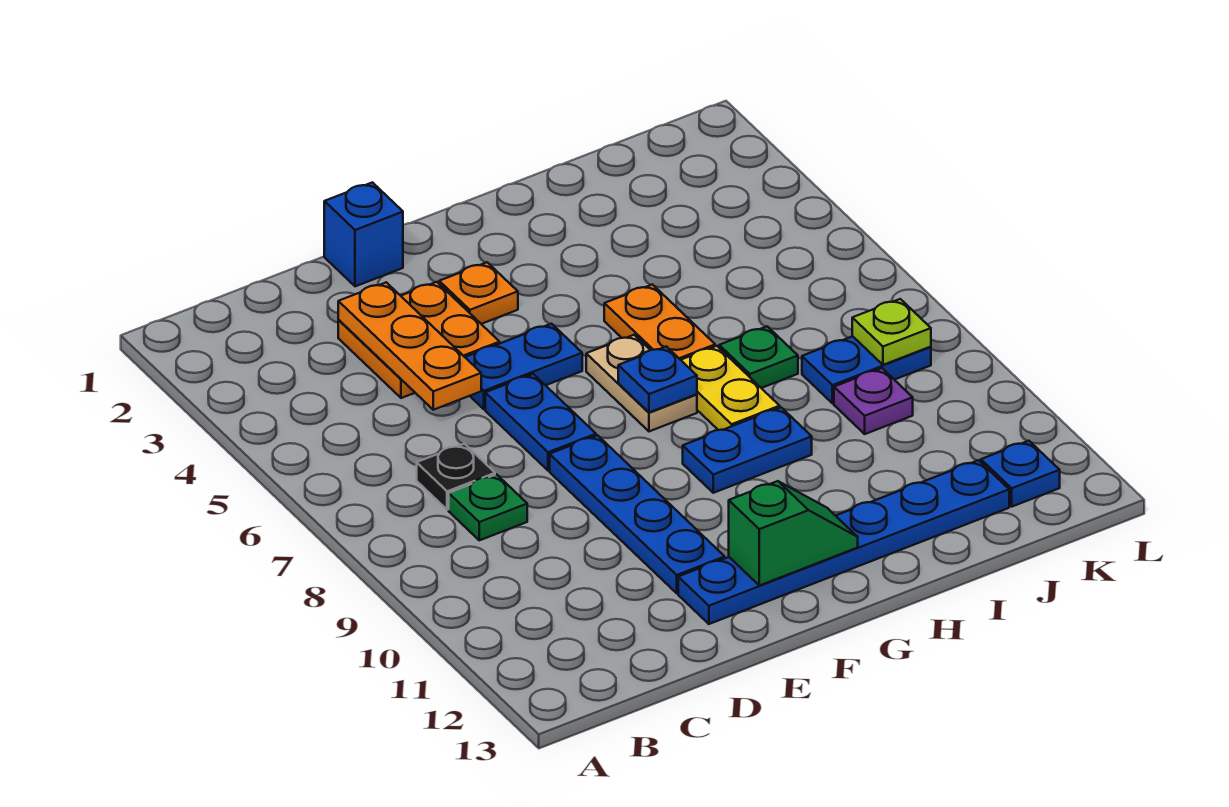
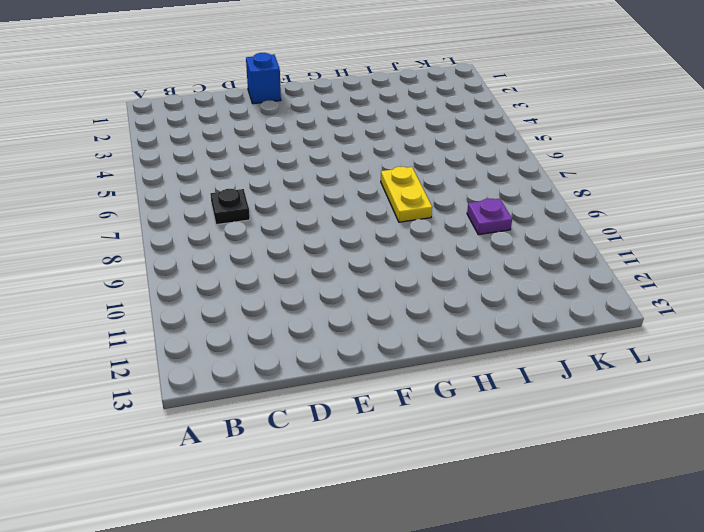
none -> green 1x1 plate [449,474,527,540]
none -> orange 2x2 plate [338,282,500,398]
none -> blue 1x2 plate [465,324,582,409]

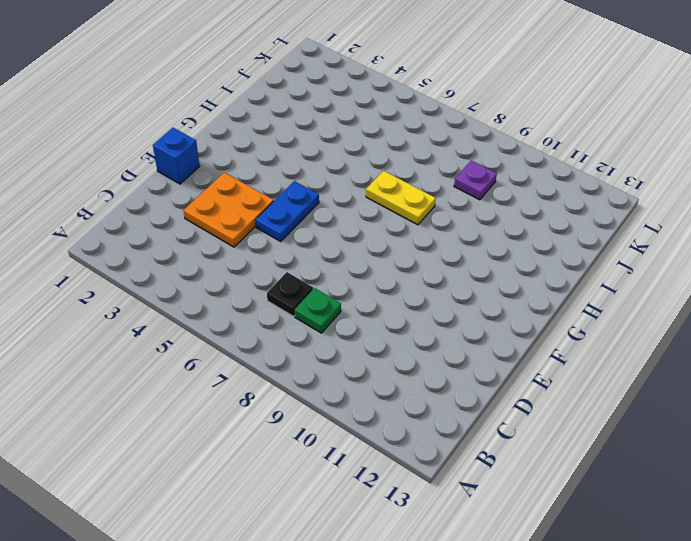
none -> blue 1x2 plate [485,374,596,471]
none -> blue 1x4 plate [550,435,725,593]
none -> blue 1x6 plate [678,460,1009,624]

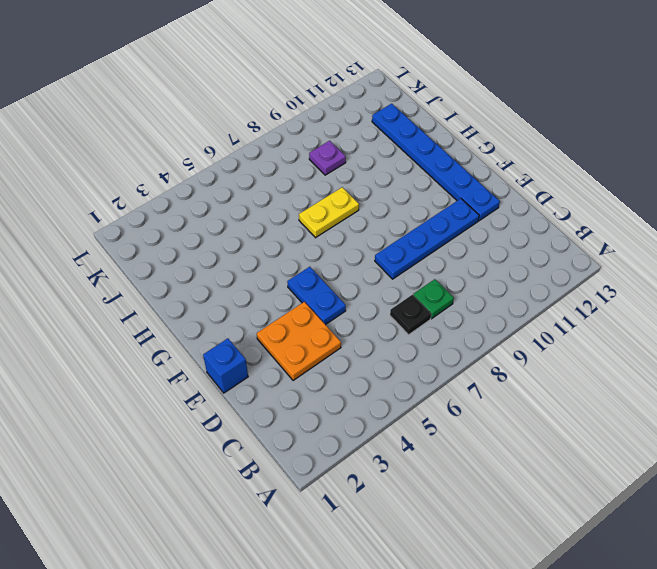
none -> blue 1x2 plate [485,374,596,471]
none -> orange 1x1 plate [439,262,518,324]
none -> tan 1x2 plate [586,335,697,431]

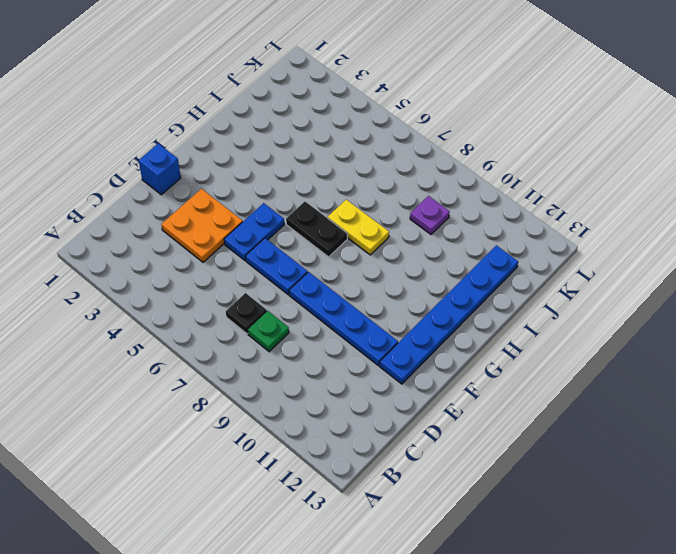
black 1x2 plate [286,202,347,257] -> tan 1x2 plate [586,335,697,431]
none -> orange 1x1 plate [439,262,518,324]
none -> blue 1x2 plate [683,407,812,493]
none -> orange 1x2 plate [604,285,715,360]

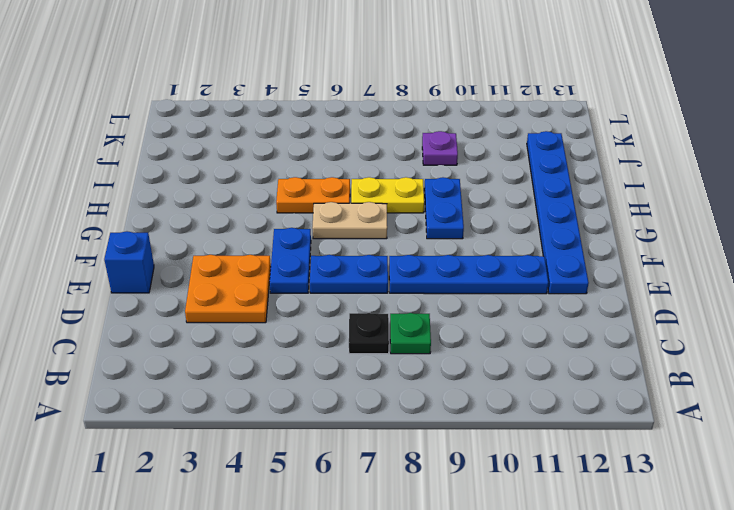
none -> orange 1x1 plate [439,262,518,324]
none -> green 1x1 plate [719,326,798,388]
none -> blue 1x2 plate [802,336,931,404]

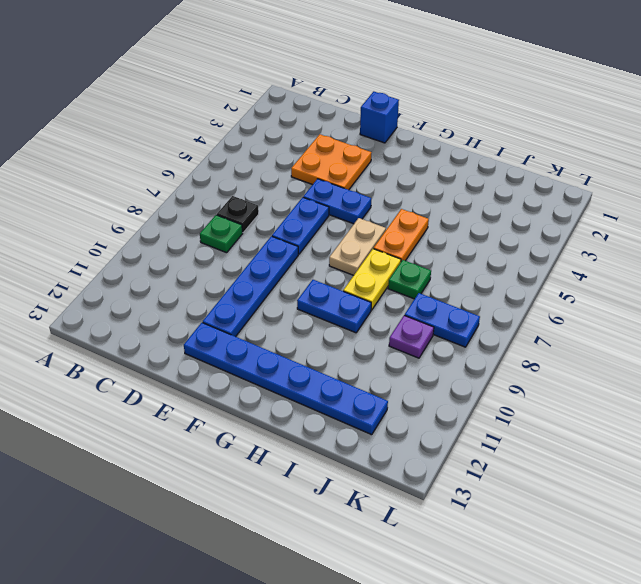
none -> orange 1x1 plate [439,262,518,324]
none -> blue 1x1 plate [981,441,1060,507]
none -> orange 1x3 plate [338,282,481,410]

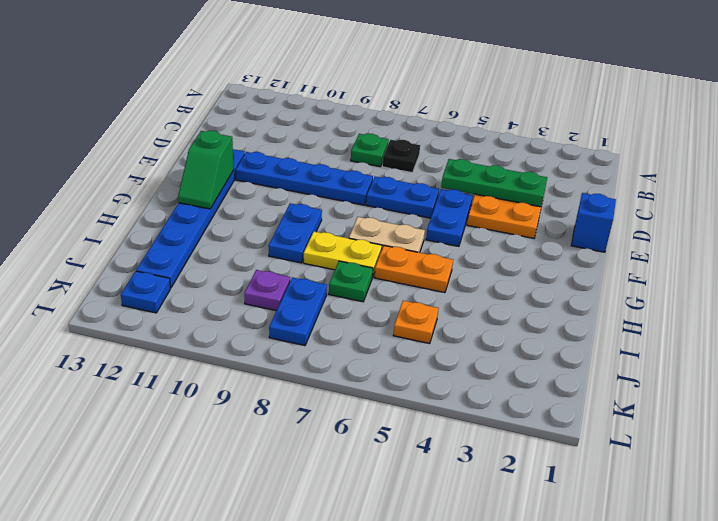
green 1x3 plate [441,159,547,207] -> orange 1x3 plate [338,282,481,410]
orange 1x1 plate [393,301,439,344] -> orange 1x1 plate moved to [439,262,518,324]
none -> blue 1x1 plate [618,346,697,412]
none -> lime 1x1 plate [852,299,931,365]

